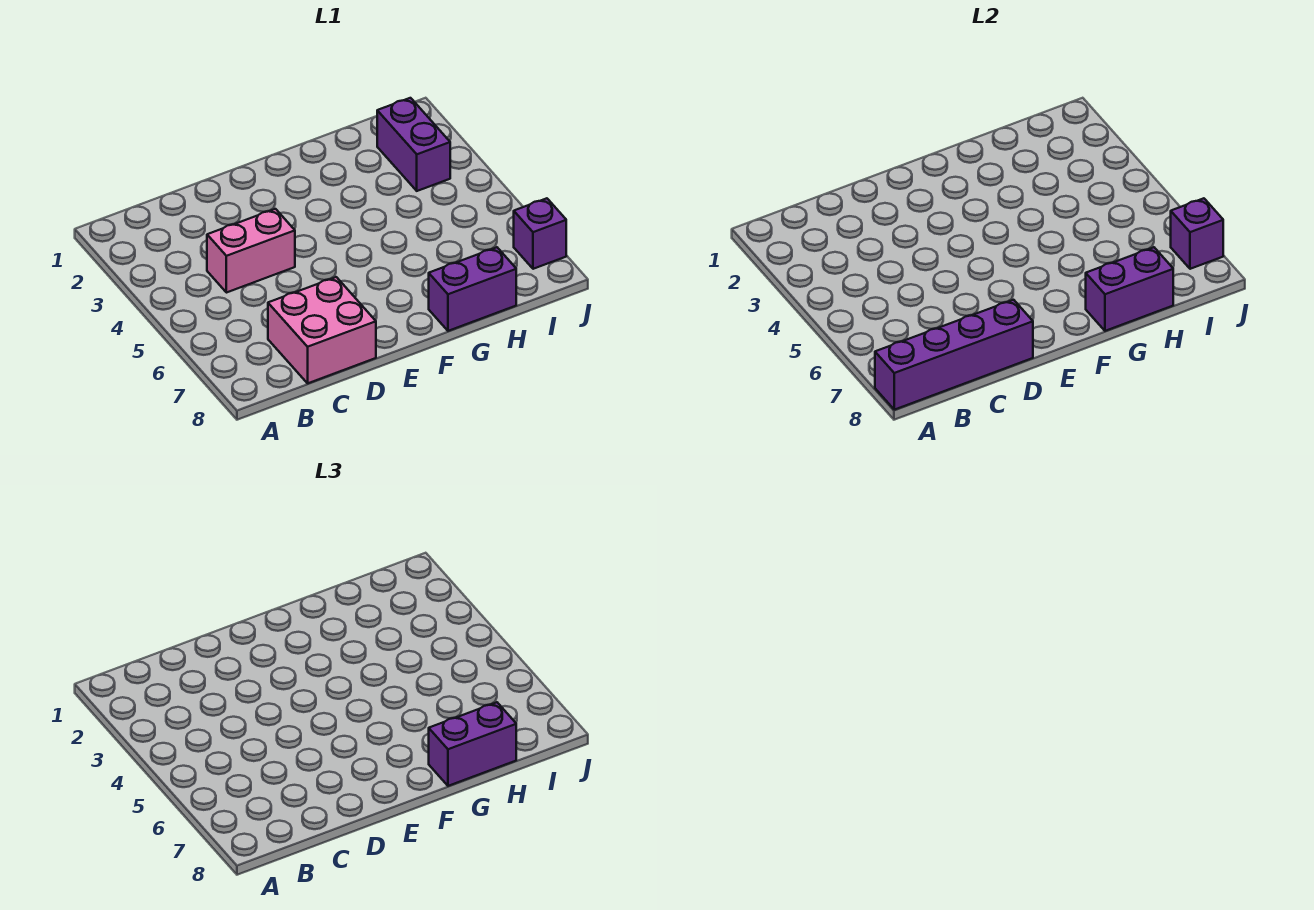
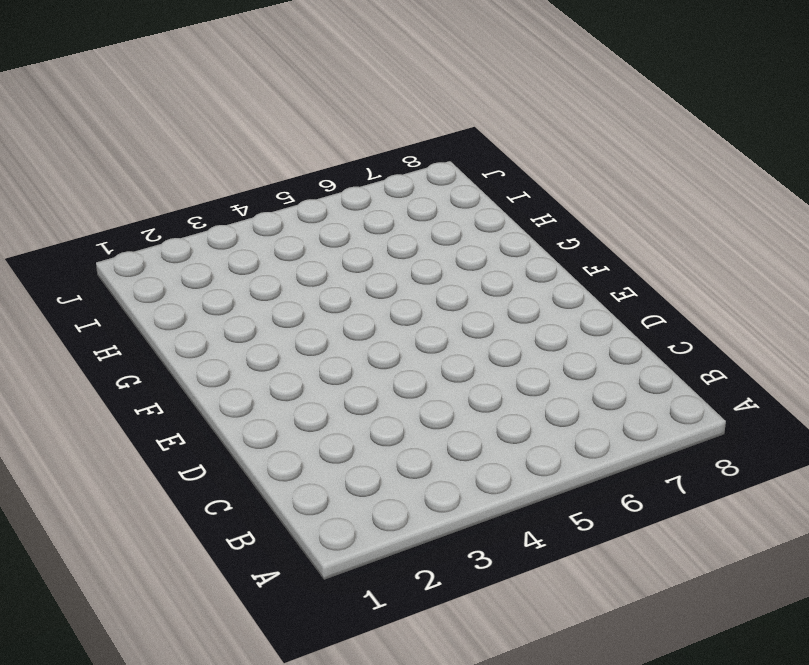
none -> pink 1x2 brick [207,209,295,293]
none -> pink 2x2 brick [268,277,376,383]

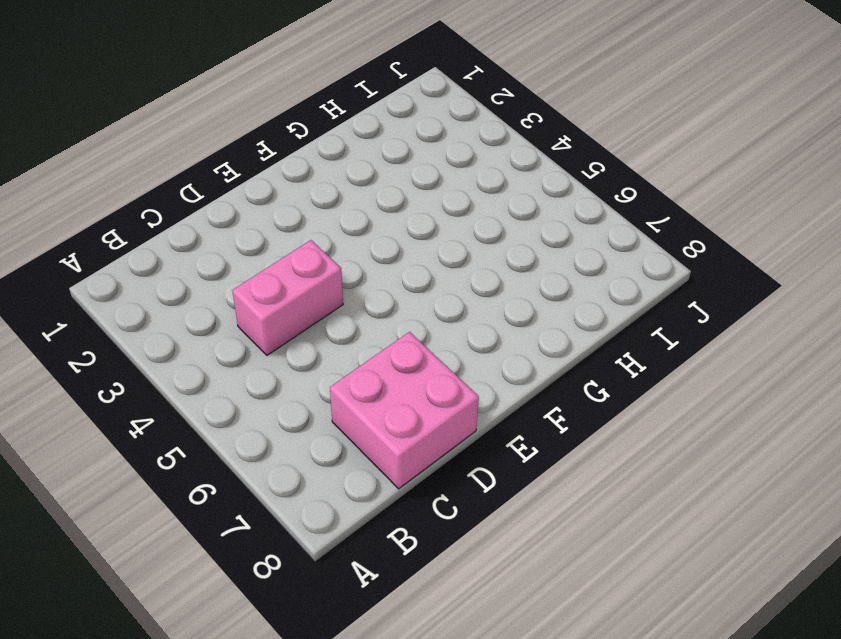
none -> purple 1x2 brick [429,247,516,331]
none -> purple 1x2 brick [377,98,450,191]

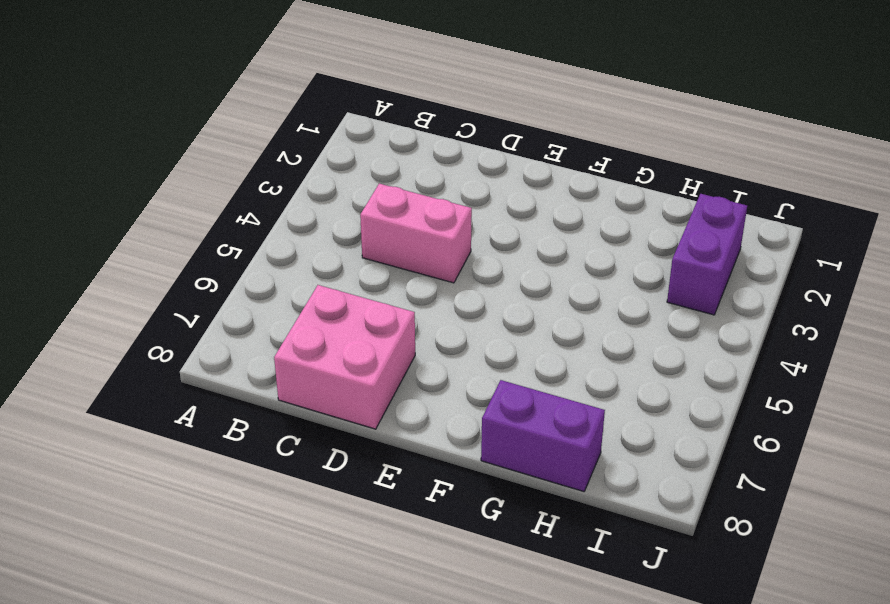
none -> purple 1x1 brick [514,198,566,269]
none -> purple 1x4 brick [875,300,1033,410]

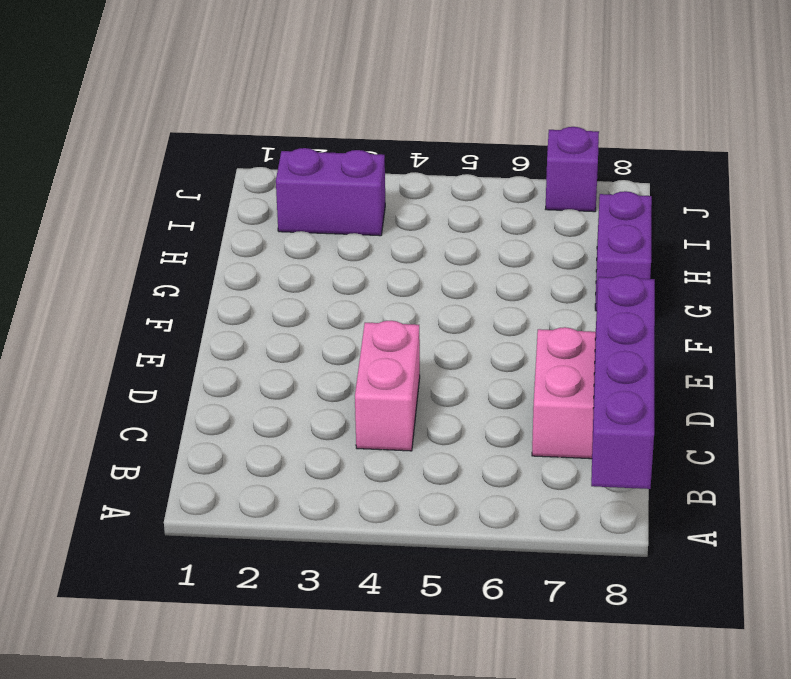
none -> purple 1x2 brick [1086,247,1173,331]
none -> purple 1x1 brick [1171,198,1223,269]

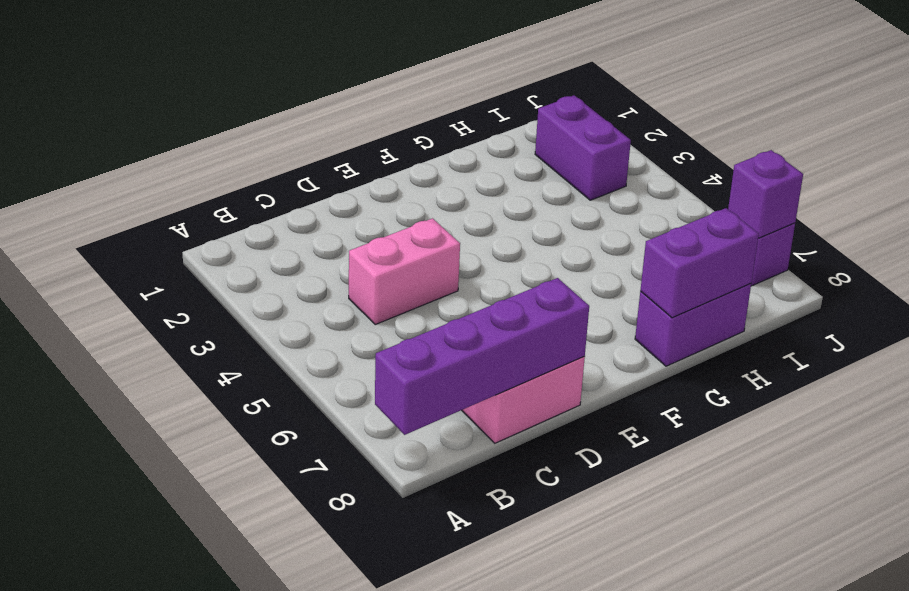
none -> purple 1x2 brick [429,702,516,786]

